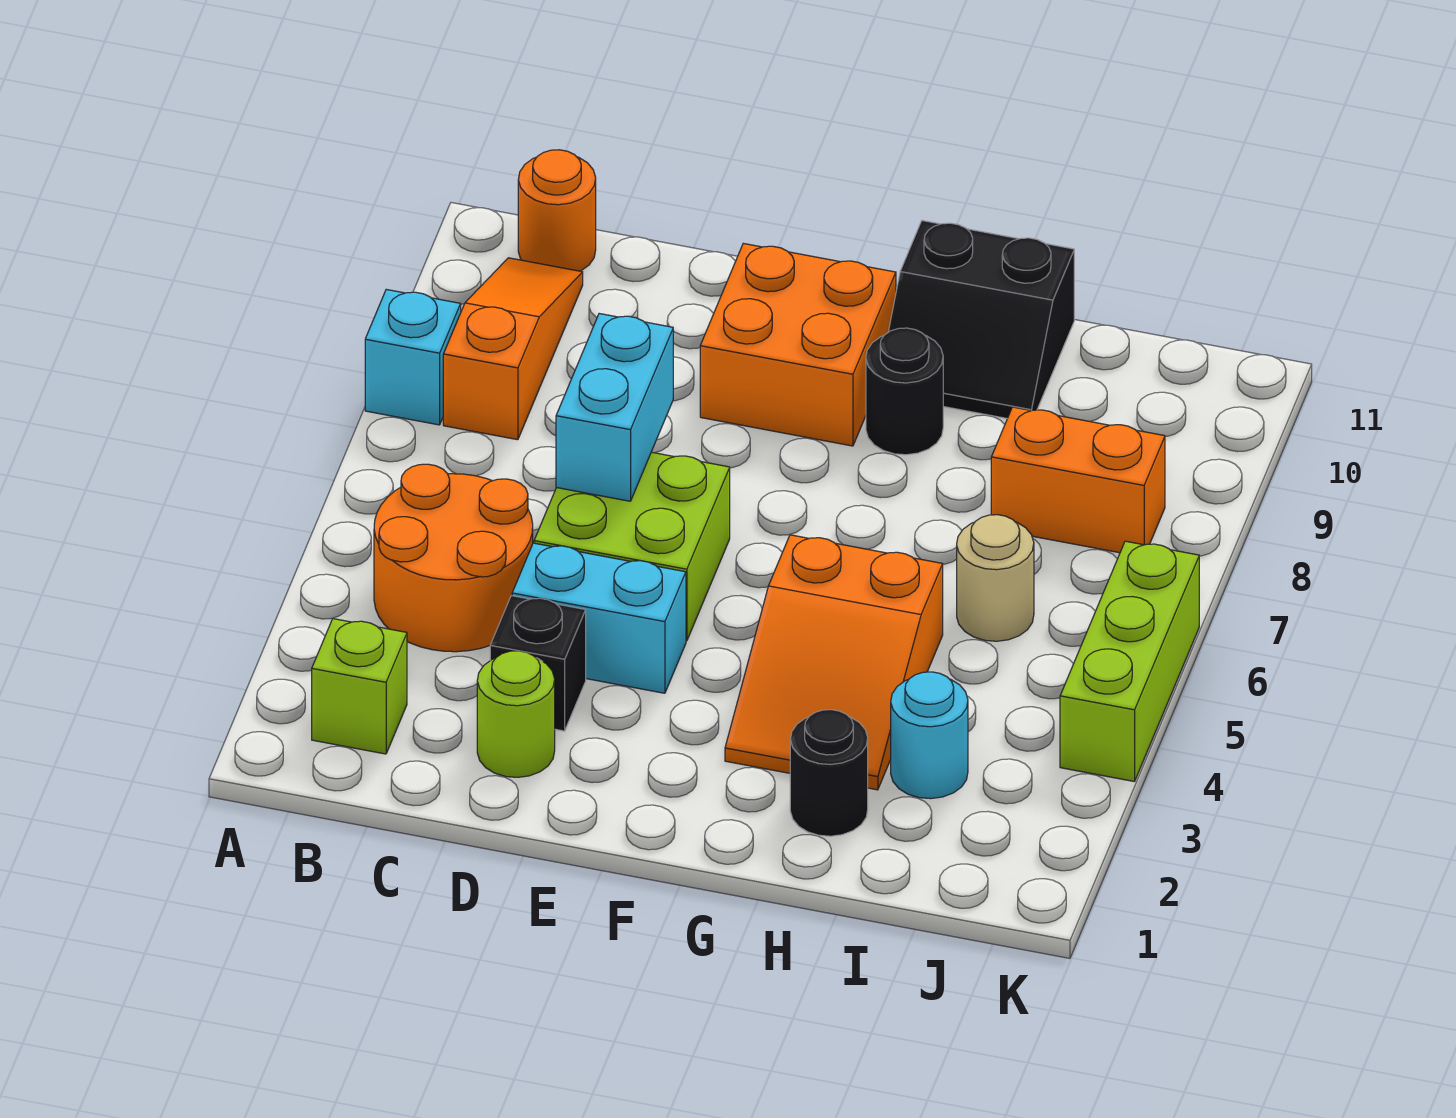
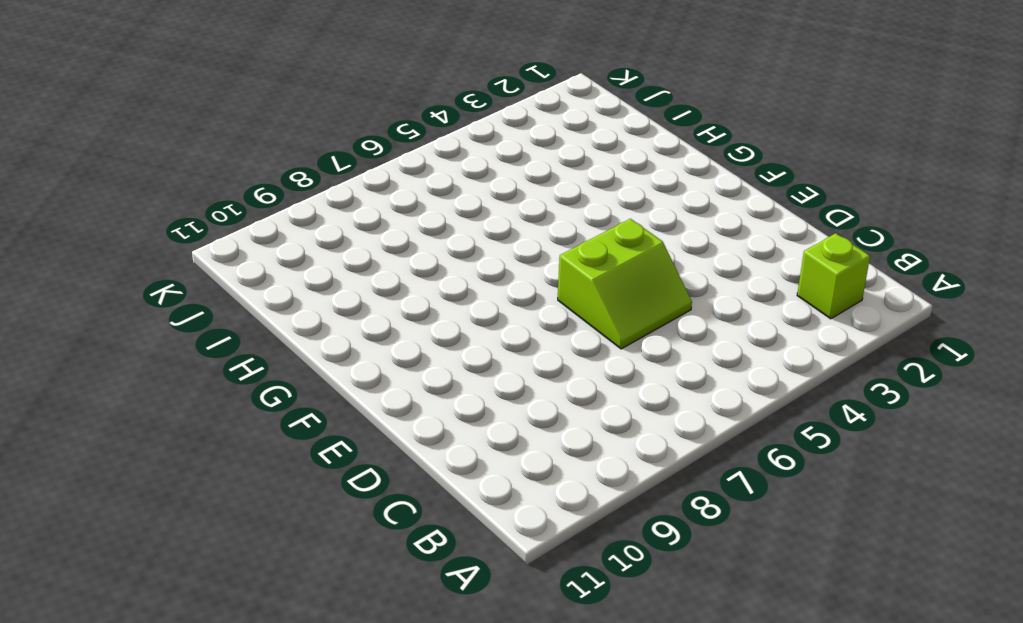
lime 2x2 slope [558,219,692,349] -> lime 2x2 brick [534,452,730,641]
none -> cyan 1x1 brick [365,289,461,425]
none -> orange 2x2 round brick [374,464,533,652]
none -> orange 1x3 slope [443,258,583,440]

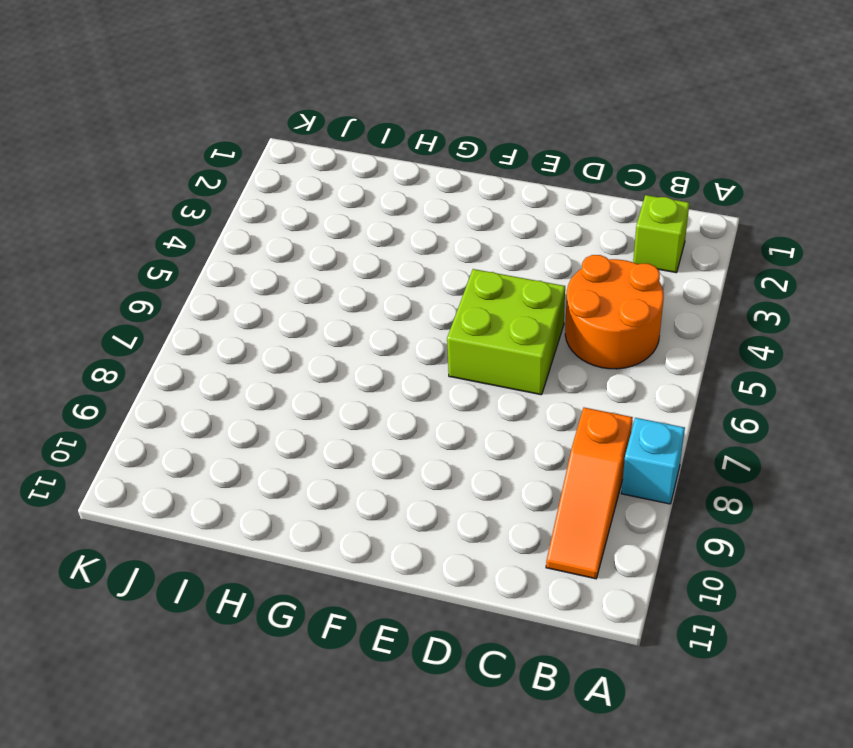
none -> orange 1x1 round brick [518,150,596,271]
none -> lime 1x1 round brick [477,651,555,777]
none -> black 1x1 brick [490,596,586,731]

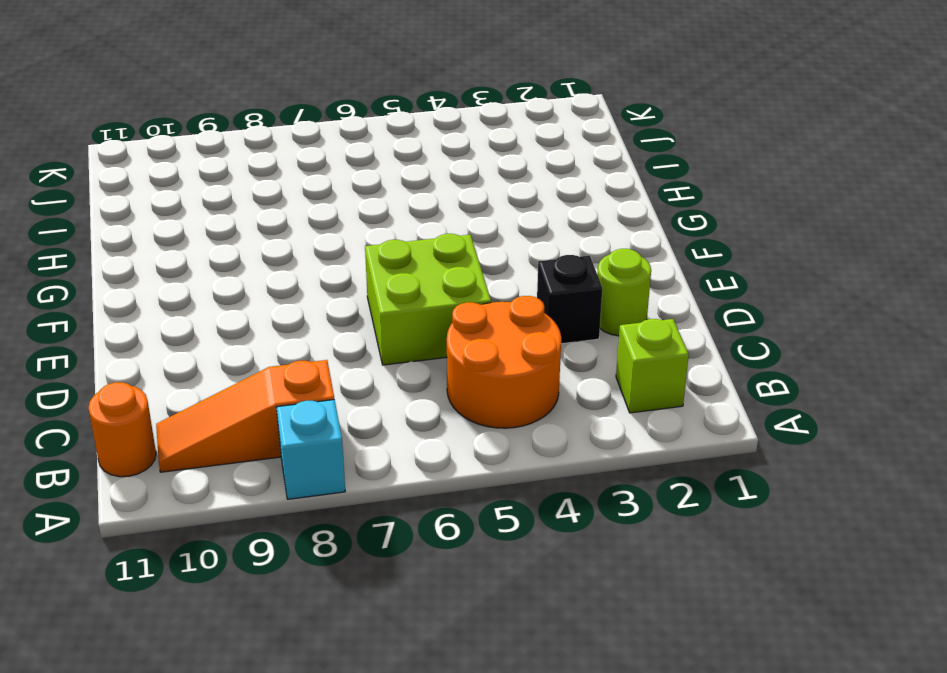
none -> cyan 1x2 brick [512,543,686,693]
none -> orange 2x2 brick [700,243,896,446]
none -> orange 2x3 slope [725,535,943,790]

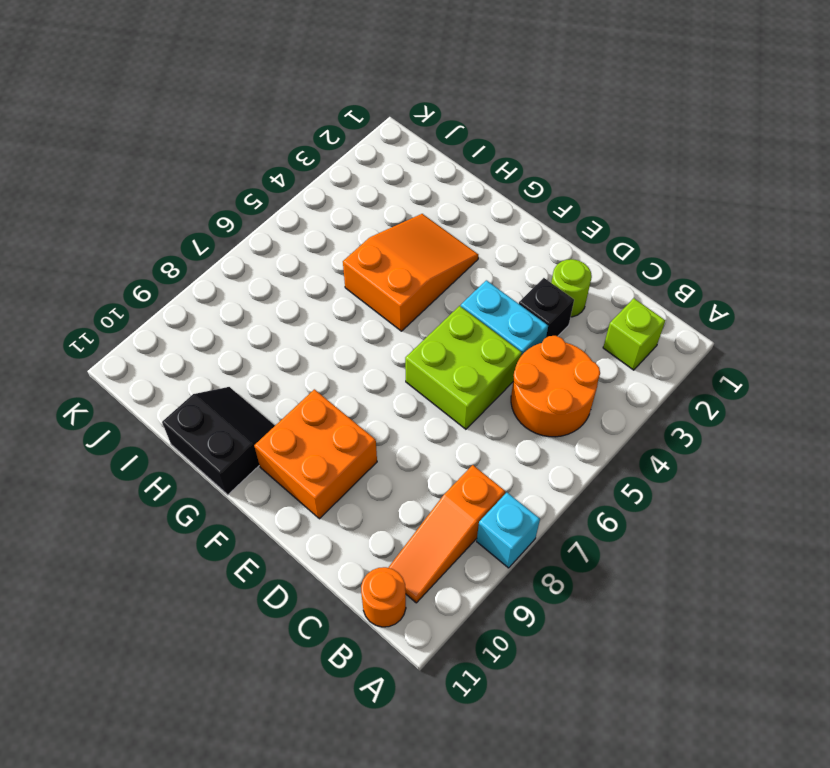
none -> black 1x1 round brick [866,328,943,455]
none -> black 1x1 round brick [790,710,868,836]
none -> cyan 1x1 round brick [891,672,968,799]

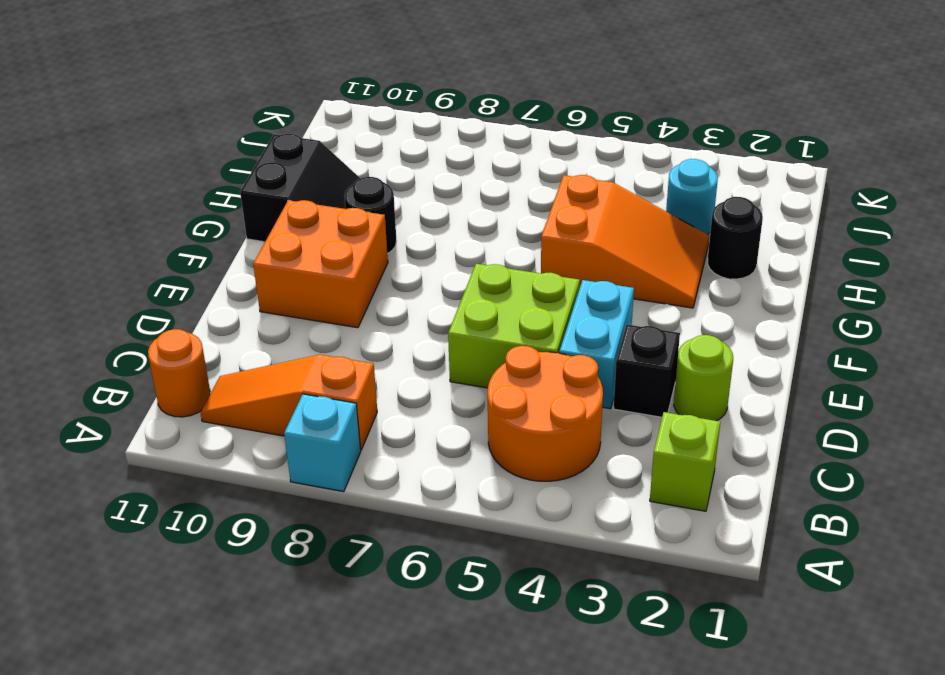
none -> tan 1x1 round brick [957,515,1034,641]
none -> orange 1x2 brick [991,407,1165,553]
none -> lime 1x3 brick [1060,541,1199,782]

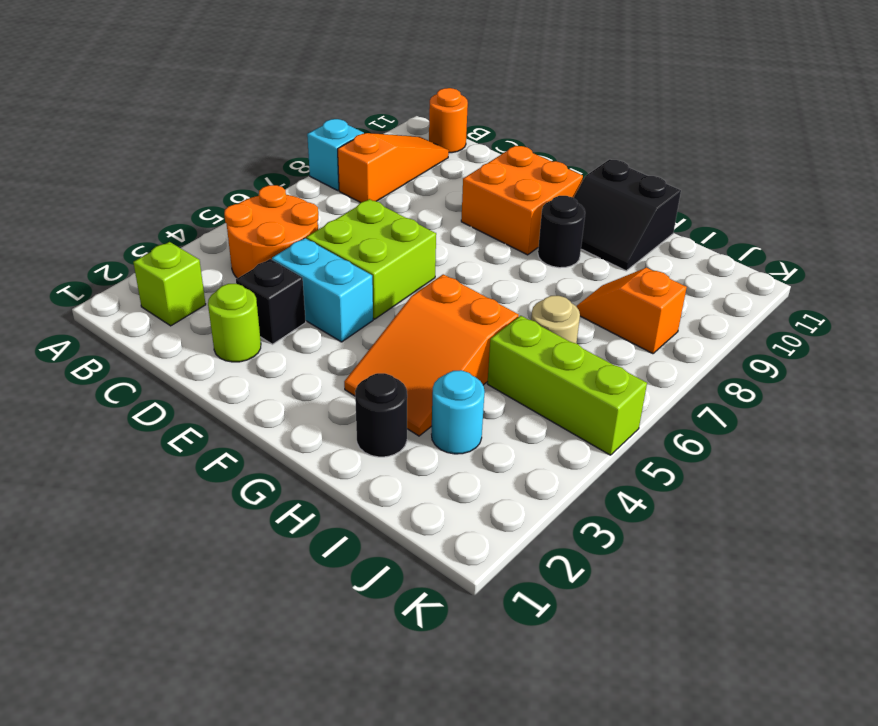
lime 1x3 brick [487,316,647,455] -> lime 1x3 brick turned to [1060,541,1199,782]
orange 1x2 slope [577,268,687,354] -> orange 1x2 brick [991,407,1165,553]
none -> cyan 1x2 brick [556,314,673,501]

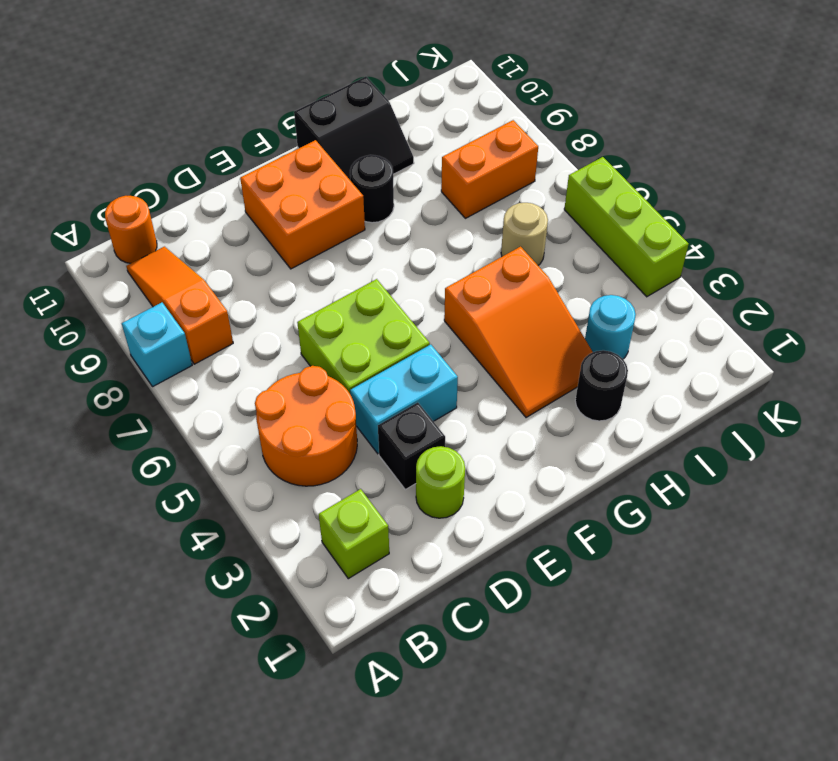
none -> cyan 1x2 brick [556,314,673,501]

